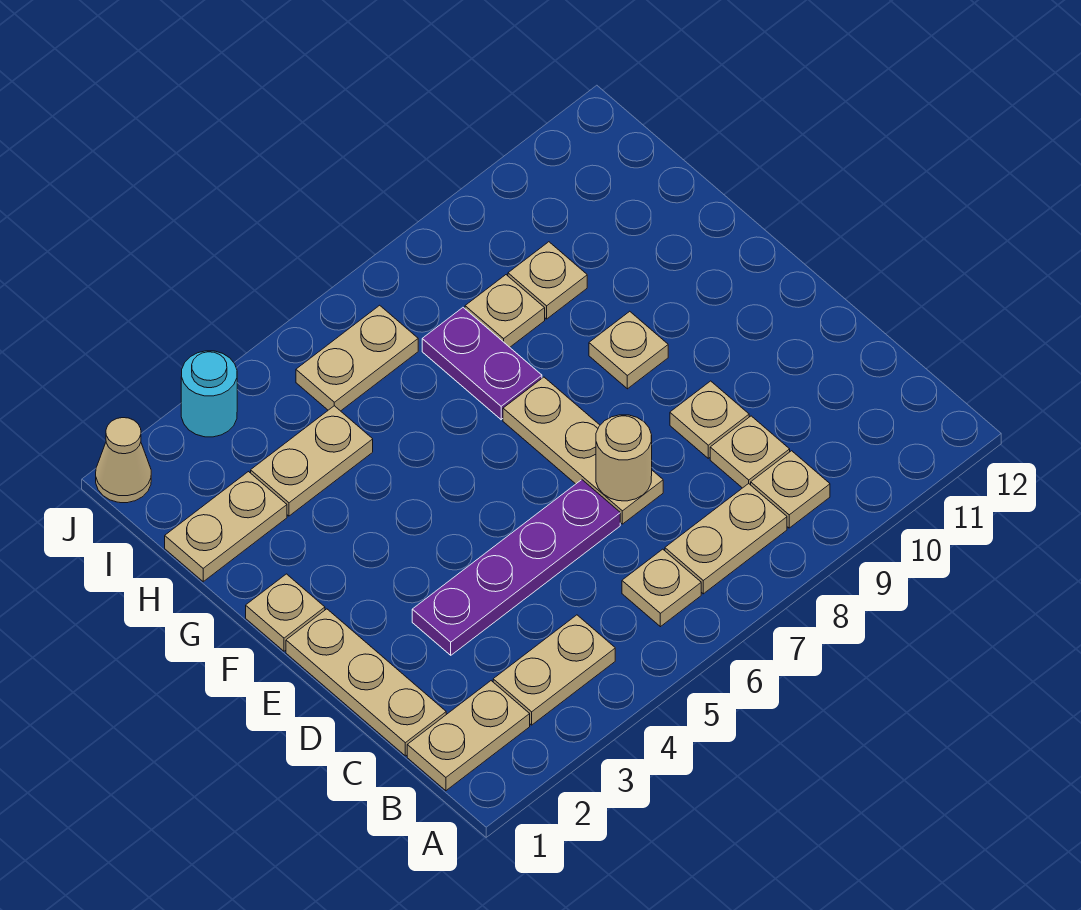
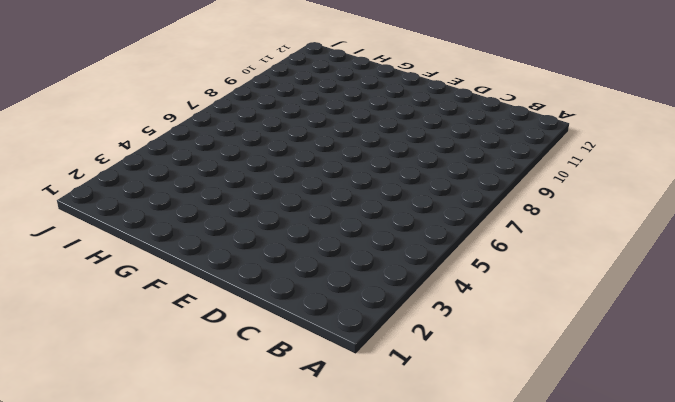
none -> tan 1x2 plate [407,681,530,791]
none -> tan 1x2 plate [493,615,615,725]
none -> tan 1x1 plate [622,549,701,627]

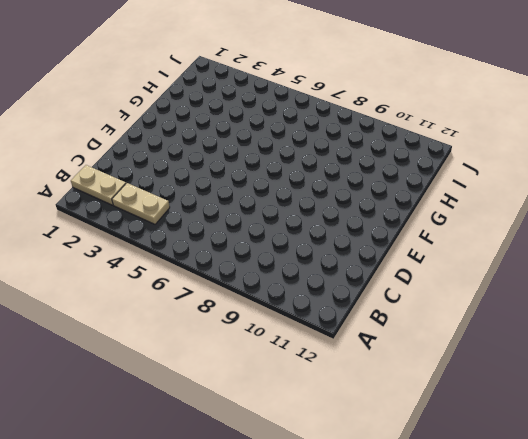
none -> tan 1x1 plate [622,549,701,627]
none -> tan 1x2 plate [665,484,787,594]
none -> tan 1x1 plate [751,451,830,528]

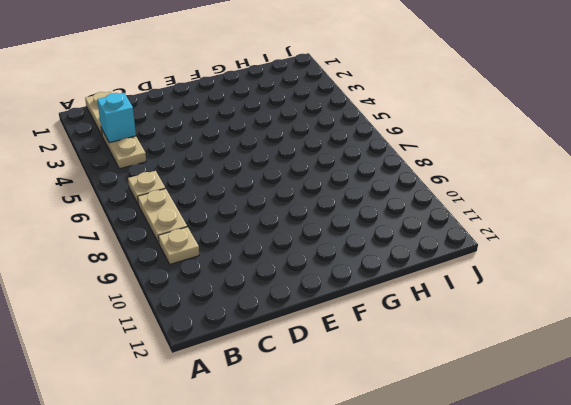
cyan 1x1 brick [97,93,136,143] -> none
none -> tan 1x3 plate [286,609,446,756]
none -> tan 1x1 plate [710,416,790,488]
none -> purple 1x4 plate [412,480,620,655]

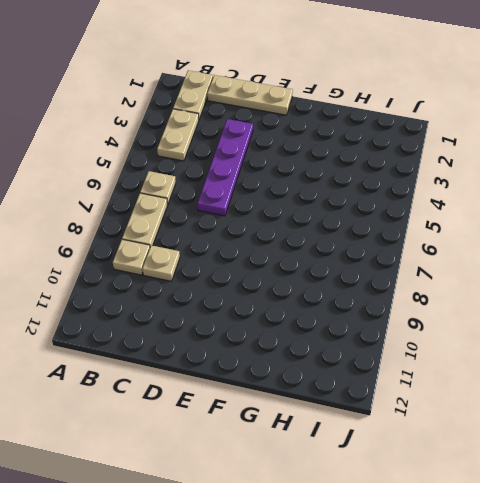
none -> tan 1x3 plate [503,377,663,524]
none -> tan 1x1 plate [670,381,749,458]
none -> tan 1x1 plate [246,574,325,651]

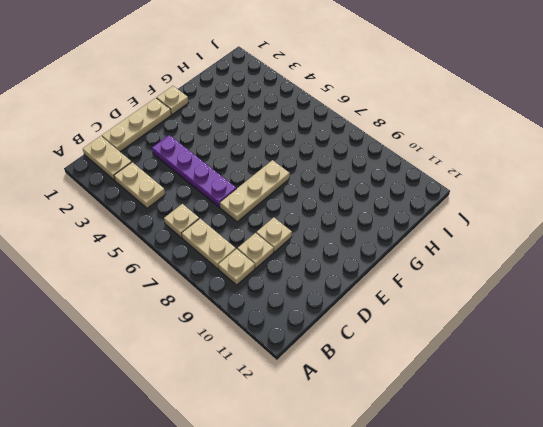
none -> tan 1x1 plate [589,311,668,389]
none -> purple 1x2 plate [422,308,542,420]
none -> tan 1x2 plate [165,472,287,582]

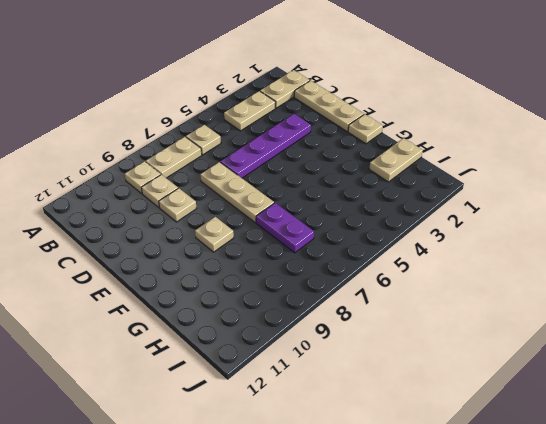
none -> tan 1x2 plate [251,406,373,516]
none -> tan 1x1 plate [465,275,545,347]
none -> tan 1x1 plate [508,242,587,319]

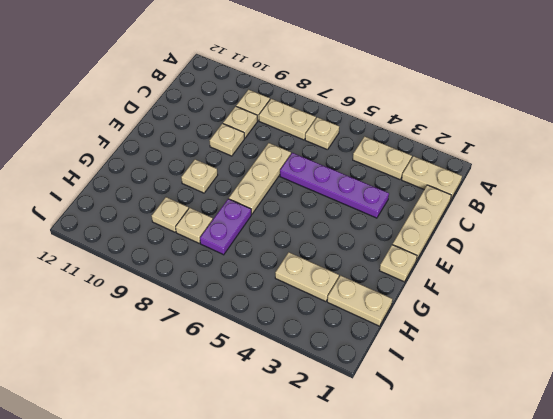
none -> tan 1x2 plate [296,305,418,411]
none -> tan 1x1 cone [96,418,151,503]
none -> cyan 1x1 round brick [181,351,237,437]

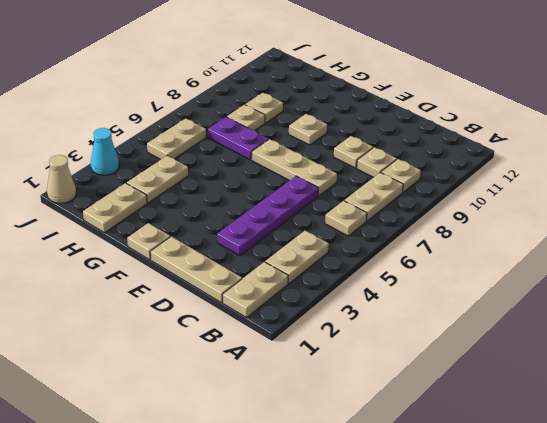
cyan 1x1 cone [91,128,119,175] -> cyan 1x1 round brick [181,351,237,437]
none -> tan 1x1 round brick [596,415,652,501]

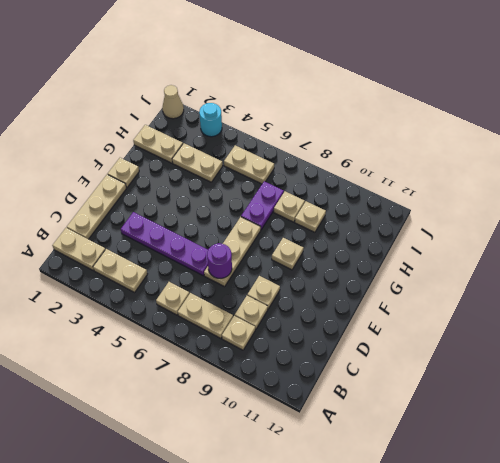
purple 1x1 round brick [207,243,232,278] -> tan 1x1 round brick [596,415,652,501]

